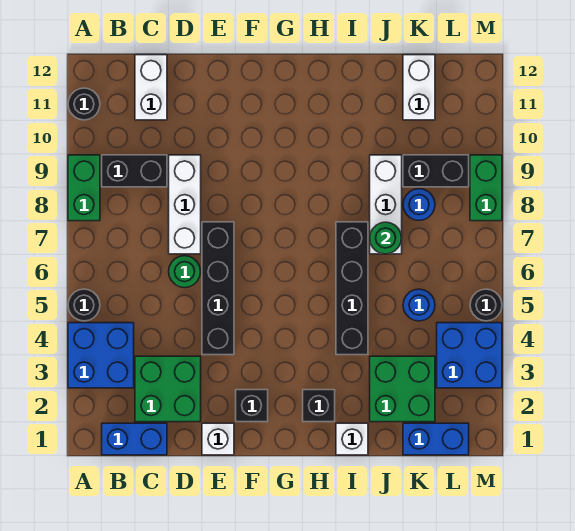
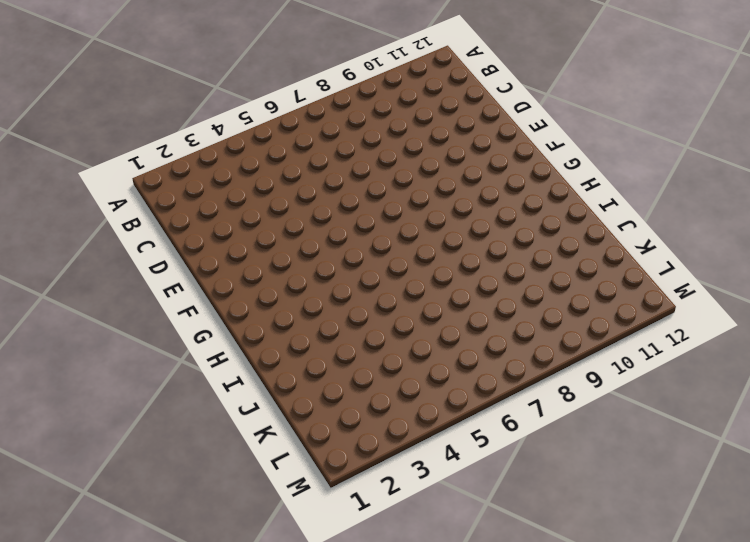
none -> blue 2x2 brick [68,323,134,388]
none -> black 1x1 round brick [68,289,100,321]
none -> green 1x2 brick [68,155,100,221]

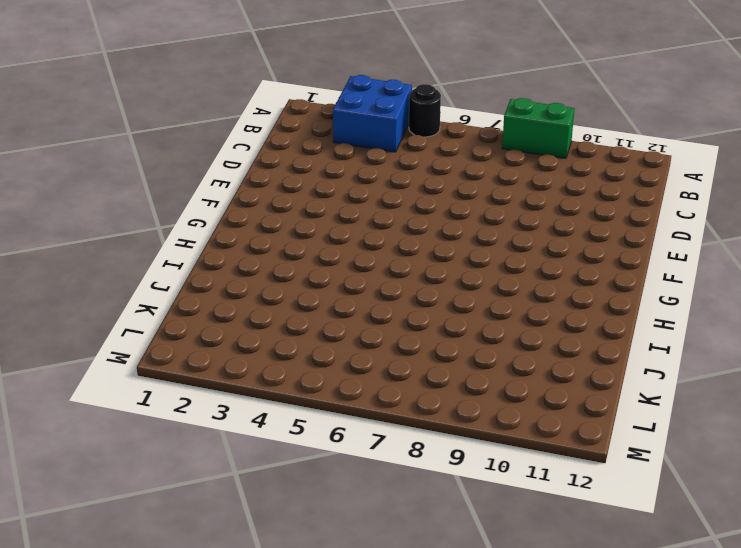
none -> black 1x1 round brick [68,88,100,120]
none -> blue 1x2 brick [102,423,167,455]
none -> black 1x2 brick [102,155,167,187]

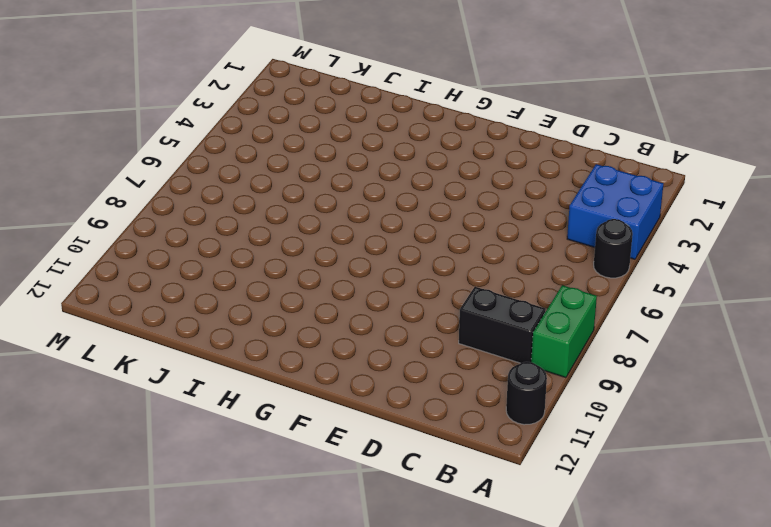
none -> blue 1x2 brick [102,423,167,455]
none -> green 2x2 brick [135,356,201,422]
none -> white 1x2 brick [135,55,167,120]

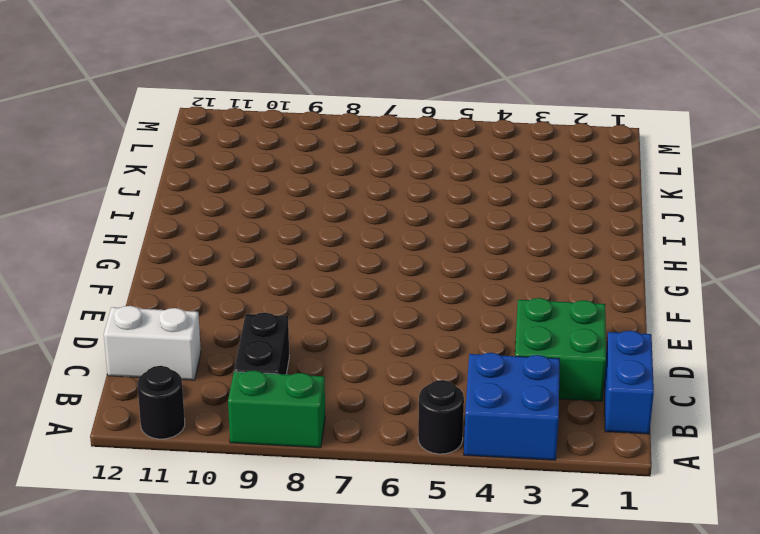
none -> green 1x1 round brick [169,256,200,288]
none -> white 1x3 brick [169,155,201,254]
none -> white 1x1 brick [202,423,234,455]

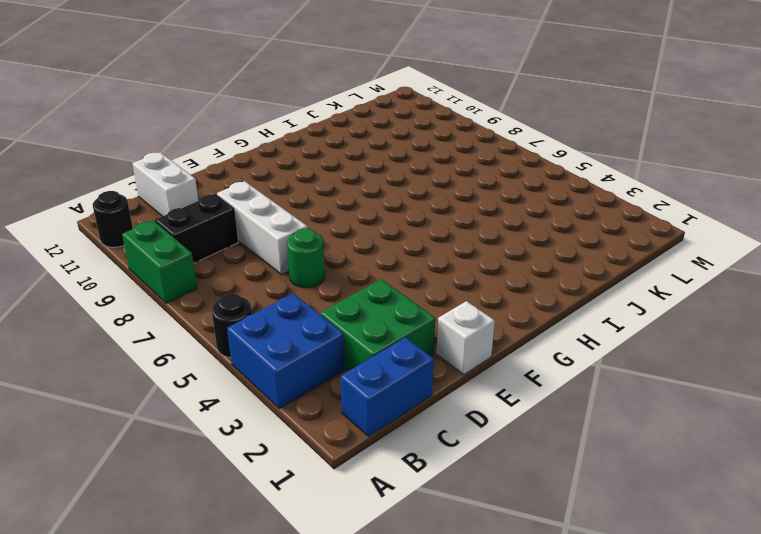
none -> black 1x4 brick [202,222,234,355]
none -> black 1x1 brick [236,390,268,422]
none -> black 1x1 brick [303,390,335,422]

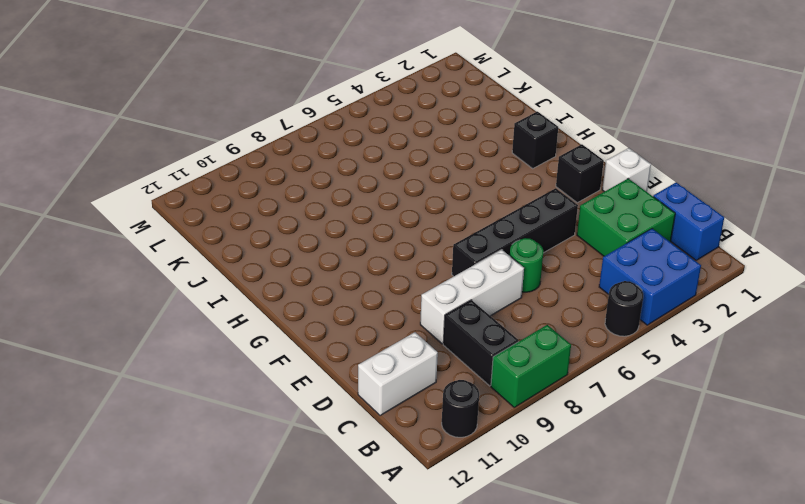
none -> white 1x1 brick [336,423,368,455]
none -> black 1x4 brick [336,222,368,355]
none -> green 2x2 brick [370,356,435,422]

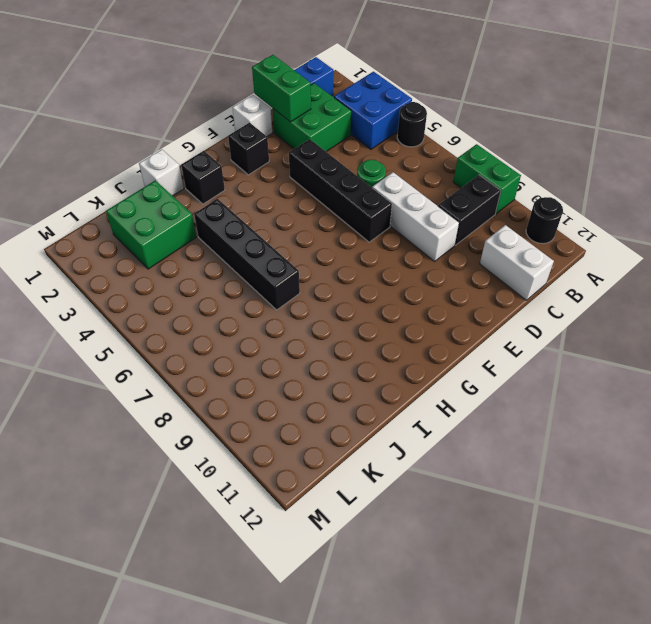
green 1x2 brick [252,55,311,122] -> green 1x2 brick moved to [470,155,502,221]
none -> white 1x3 brick [370,155,402,254]
none -> blue 1x2 brick [403,423,469,455]
none -> blue 1x1 round brick [403,289,435,321]

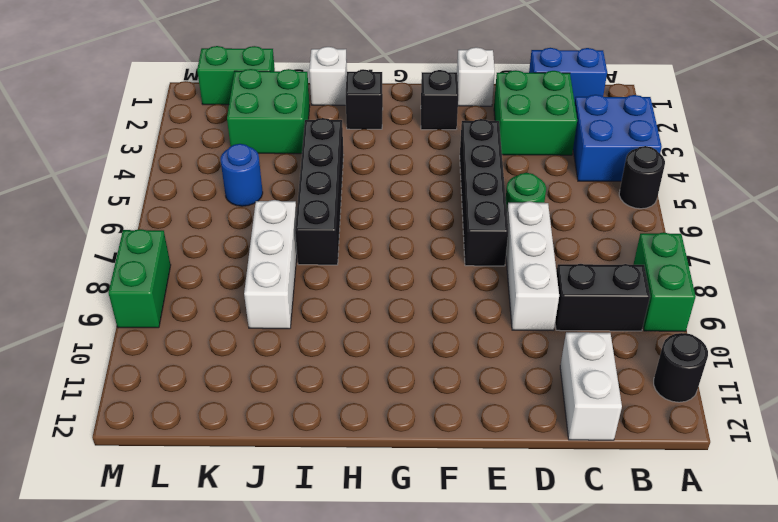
green 1x2 brick [197,46,275,105] -> blue 1x2 brick [403,423,469,455]
none -> blue 1x1 round brick [403,189,435,220]
none -> black 1x2 brick [403,155,469,187]
none -> white 1x2 brick [403,55,435,120]

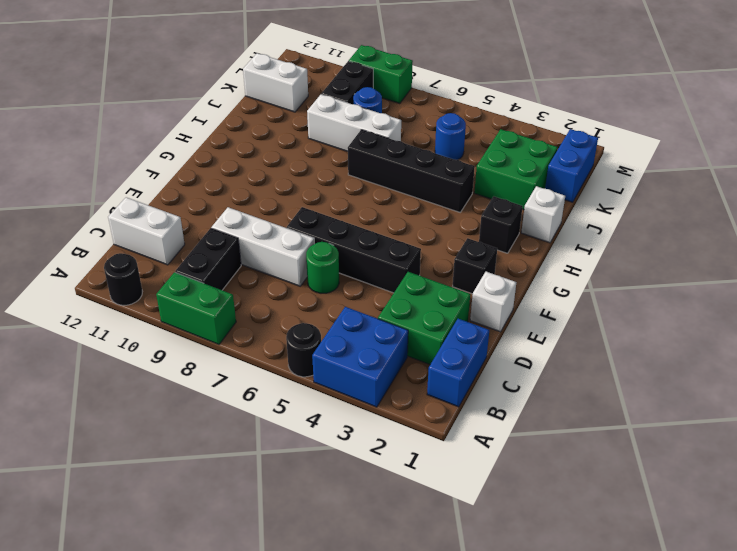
none -> blue 2x2 brick [437,323,502,388]
none -> black 1x1 round brick [470,289,502,321]
none -> green 1x1 round brick [370,222,402,254]

